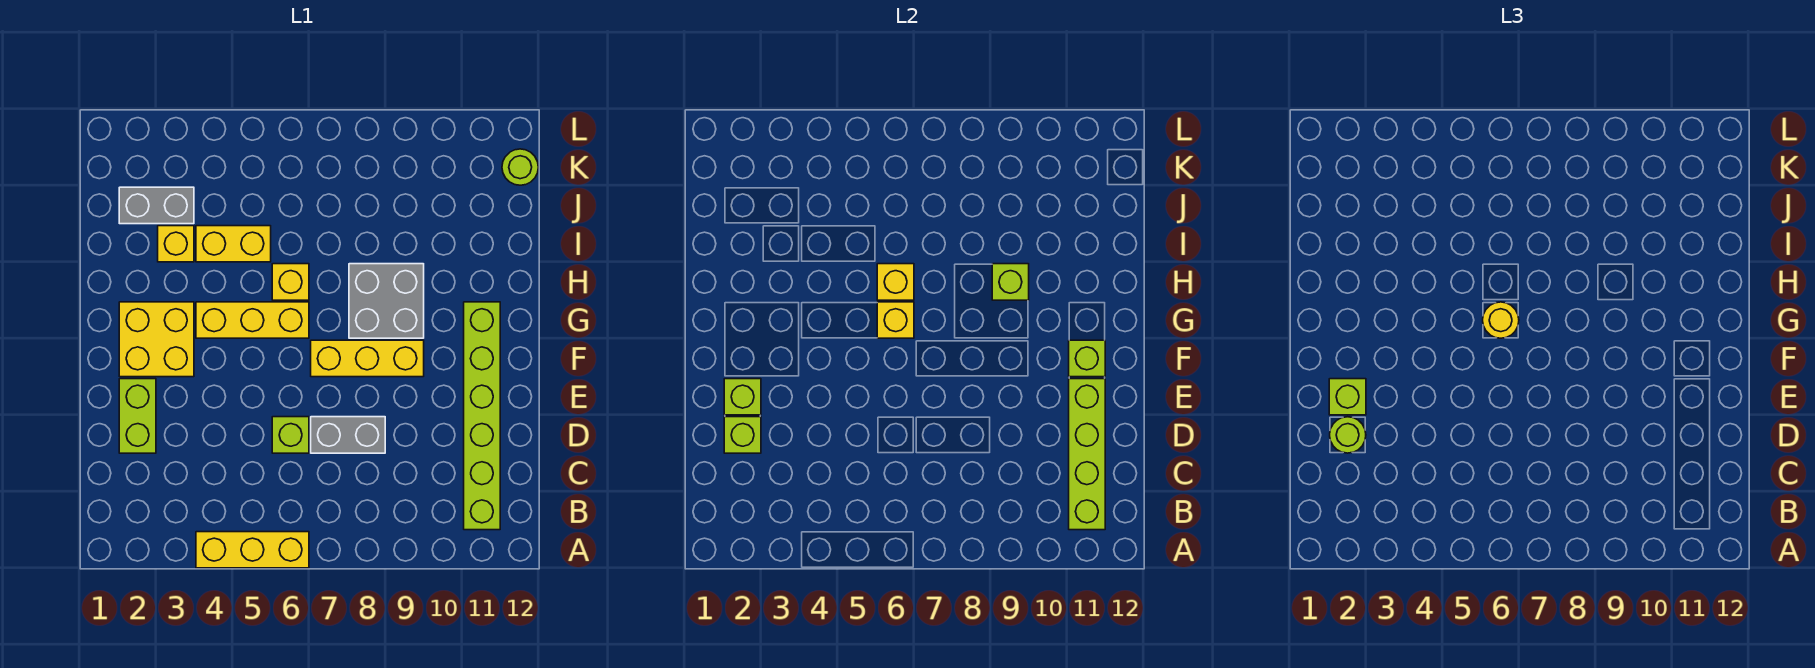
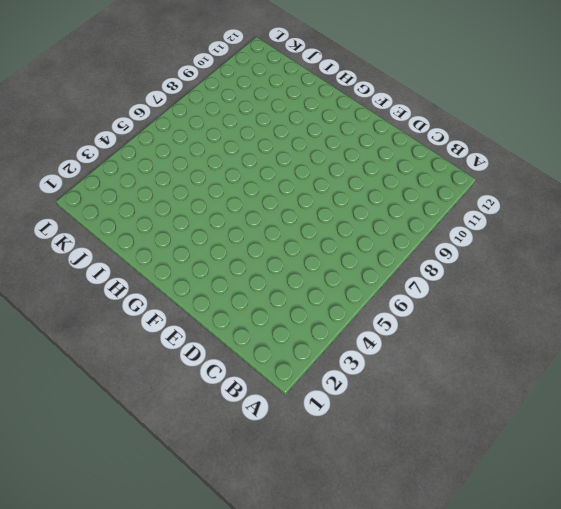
none -> yellow 1x3 brick [196,532,309,568]
none -> lime 1x6 brick [464,302,500,530]
none -> lime 1x2 brick [119,379,156,453]

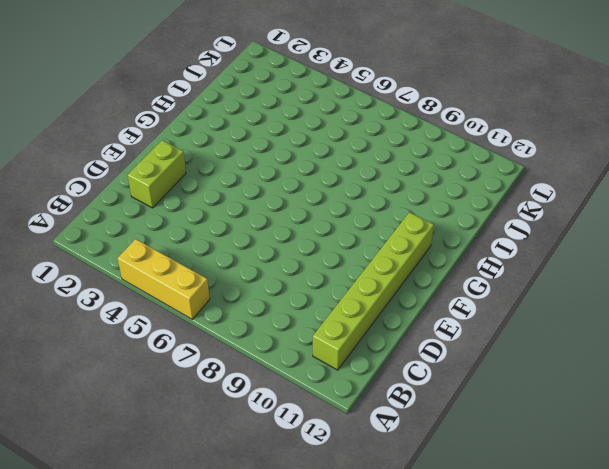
none -> lime 1x1 brick [272,417,309,453]
none -> grey 1x2 brick [311,417,385,453]
none -> yellow 2x2 brick [119,302,194,377]

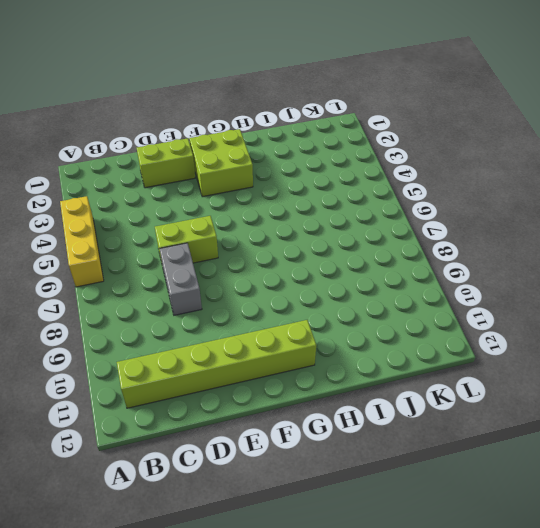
lime 1x2 brick [155,216,218,263] -> lime 1x1 brick [272,417,309,453]
lime 2x2 brick [189,129,253,197] -> yellow 2x2 brick [119,302,194,377]
none -> yellow 1x3 brick [311,340,424,377]
none -> yellow 1x3 brick [196,302,309,338]
none -> grey 2x2 brick [349,264,424,338]

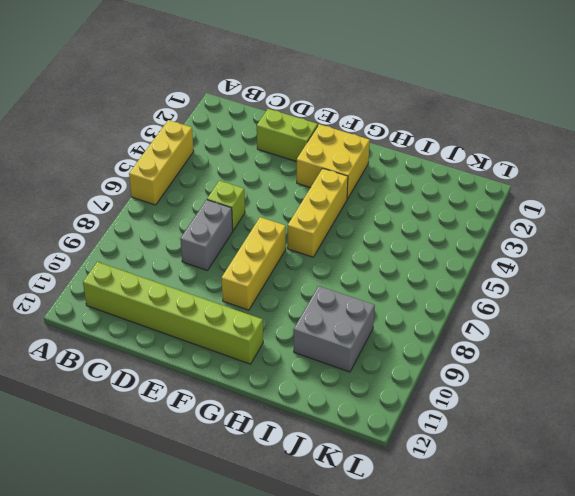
grey 2x2 brick [294,286,375,372] -> grey 2x2 brick moved to [349,264,424,338]
none -> yellow 1x1 brick [272,264,309,300]
none -> yellow 1x1 brick [158,226,194,262]
none -> yellow 1x2 brick [196,226,271,262]

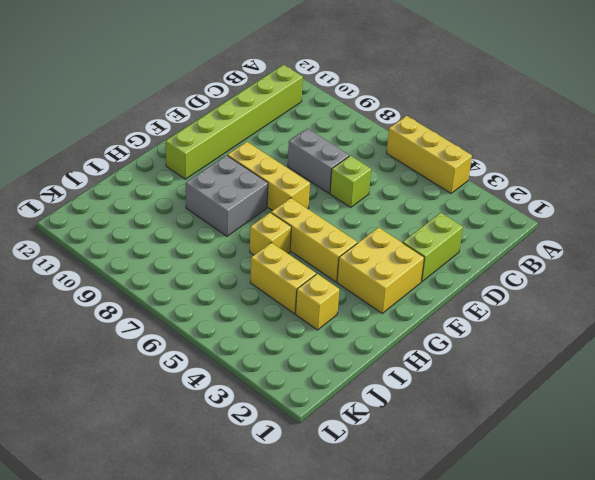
none -> grey 1x2 brick [119,187,194,224]
none -> lime 1x1 round brick [502,149,538,185]
none -> lime 1x4 brick [1069,379,1105,530]

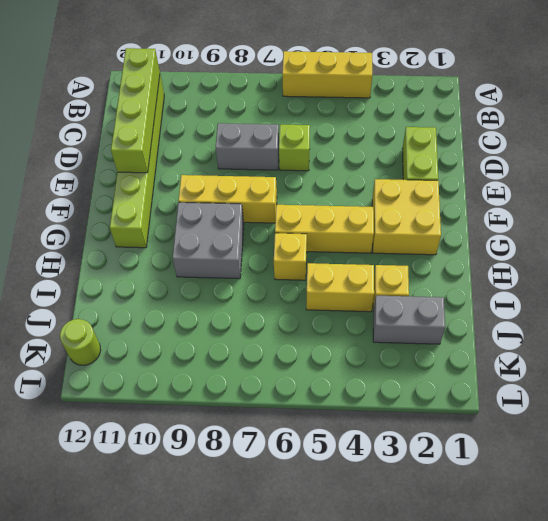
none -> lime 1x1 brick [724,417,761,453]
none -> lime 1x1 brick [724,379,761,415]
none -> lime 1x1 brick [1069,340,1105,377]

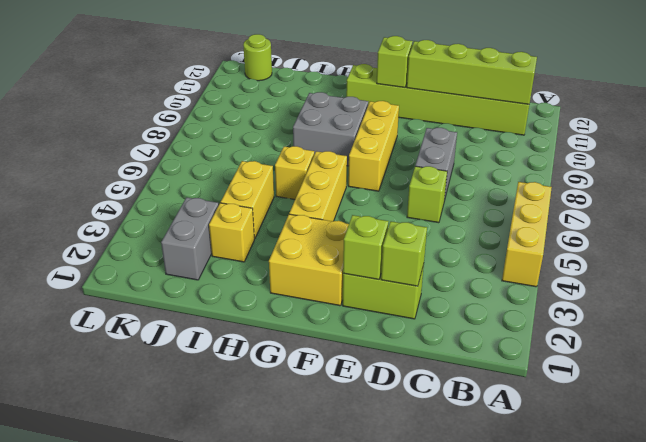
none -> yellow 1x1 brick [877,302,914,338]
none -> yellow 1x1 brick [877,264,914,300]
none -> lime 1x1 brick [992,264,1029,300]

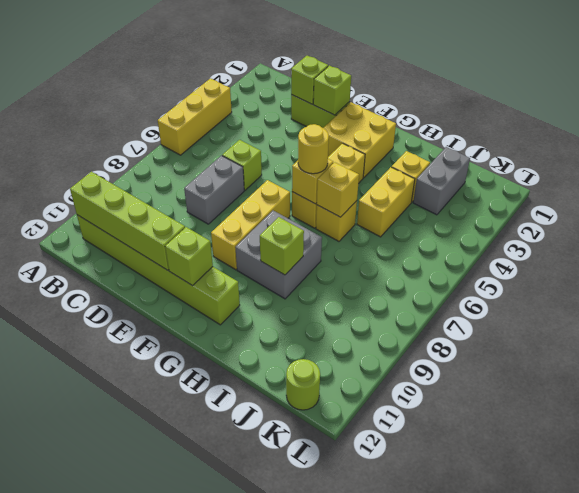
none -> lime 1x1 round brick [1330,417,1366,453]
none -> lime 1x1 brick [1329,379,1366,415]

